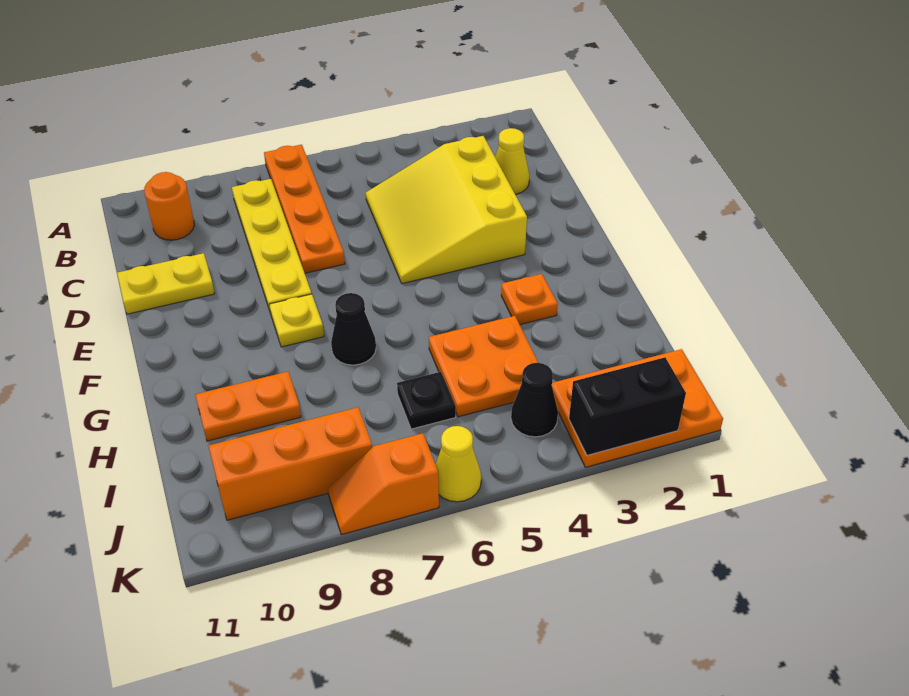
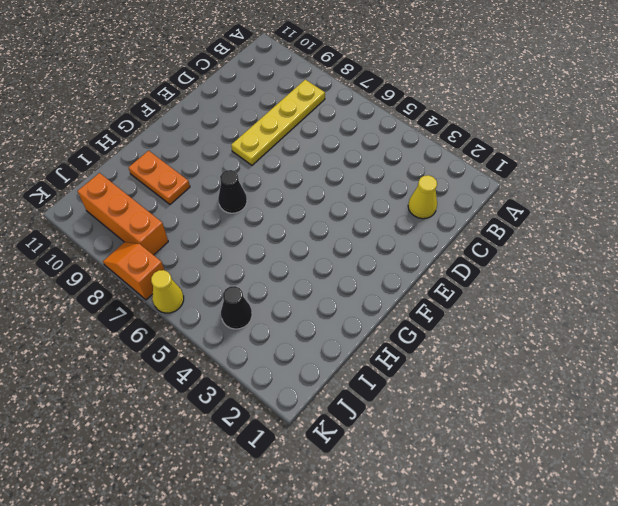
none -> orange 1x4 plate [264,145,345,273]
none -> orange 1x1 round brick [144,172,194,240]
none -> yellow 3x3 slope [366,136,527,284]

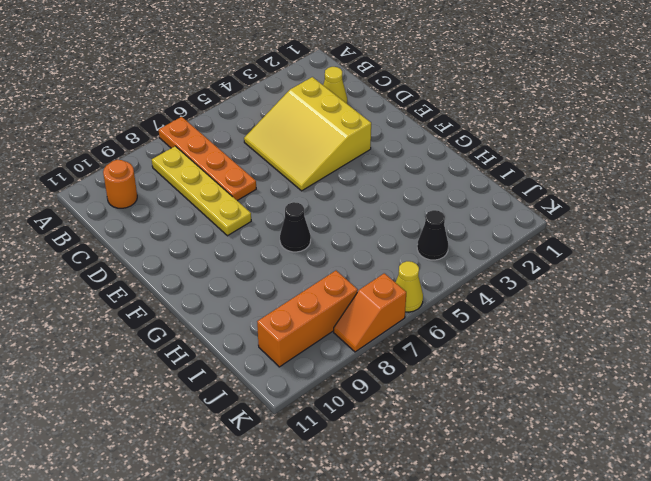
none -> yellow 1x2 plate [117,253,215,314]
none -> yellow 1x1 plate [269,294,324,347]
none -> orange 1x1 plate [501,274,558,325]

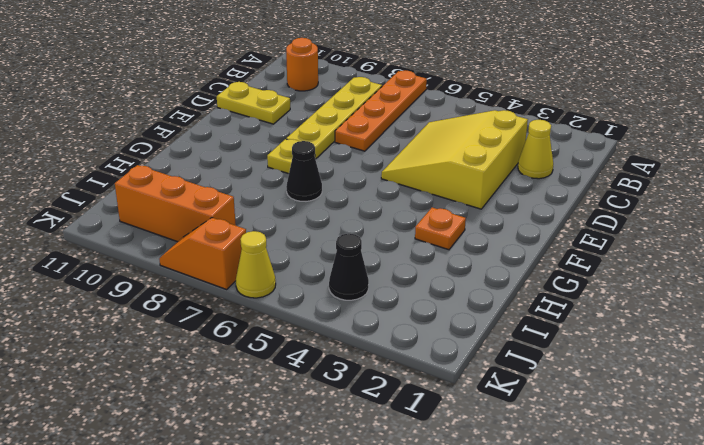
none -> orange 2x2 plate [429,316,538,417]
none -> orange 1x2 plate [195,372,301,441]
none -> black 1x1 plate [397,372,456,429]

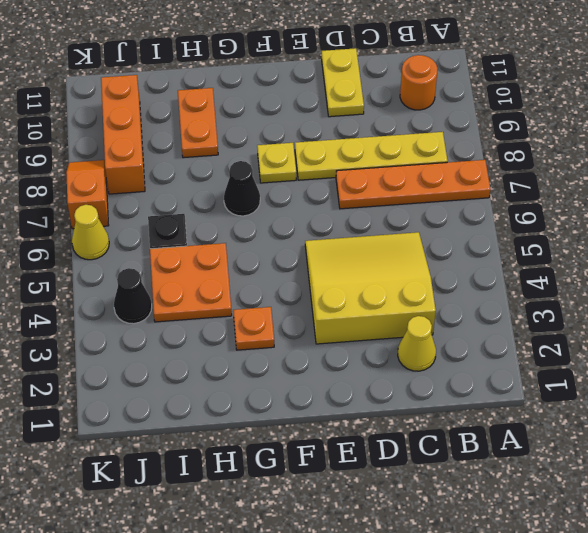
none -> orange 2x3 plate [552,349,723,467]
none -> black 1x2 brick [569,357,686,455]

